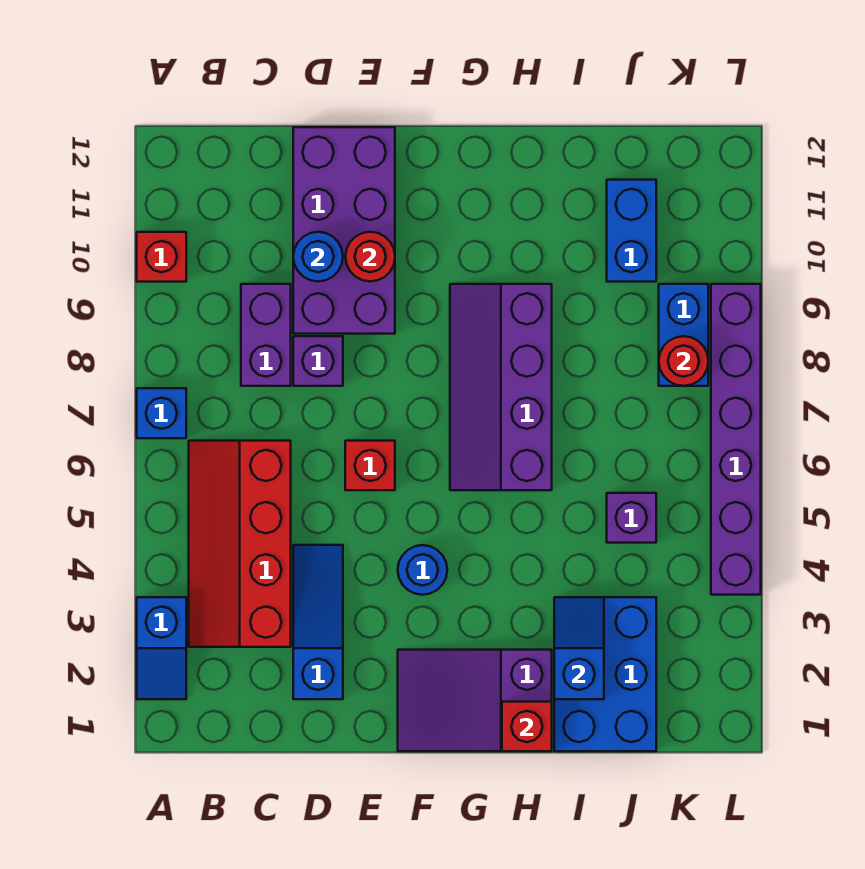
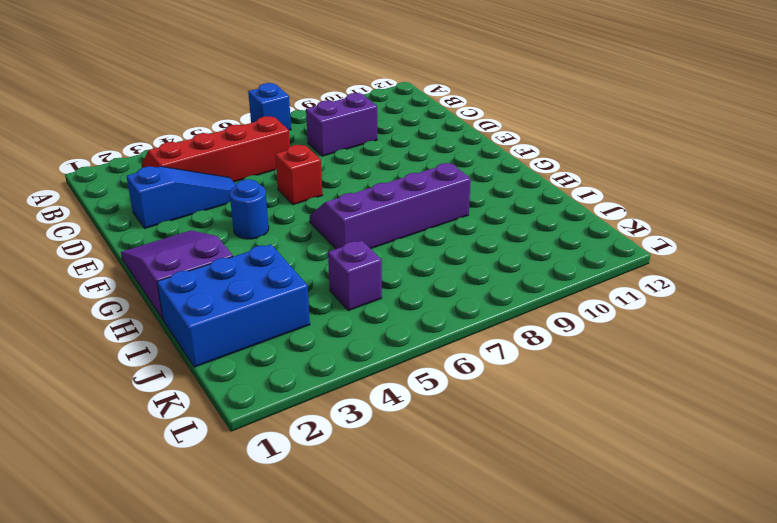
none -> blue 1x2 slope [137,597,186,699]
none -> red 1x1 brick [137,232,186,282]
none -> purple 1x1 brick [293,336,343,386]

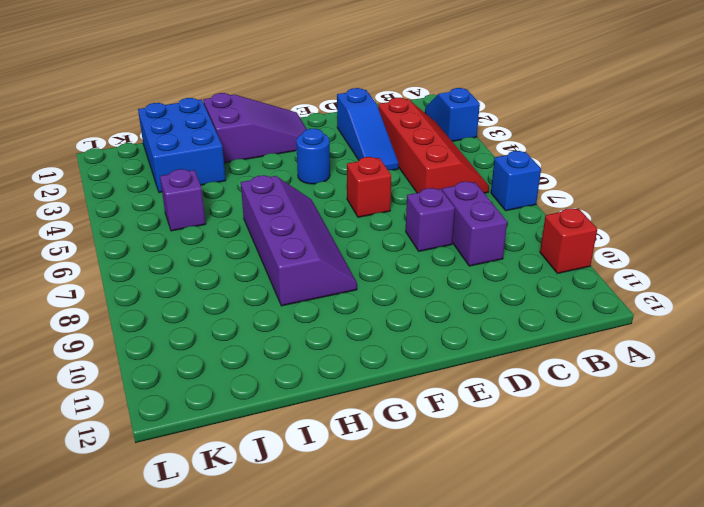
none -> purple 2x4 brick [293,127,395,334]
none -> blue 1x2 brick [607,180,656,282]
none -> blue 1x2 brick [659,284,708,386]

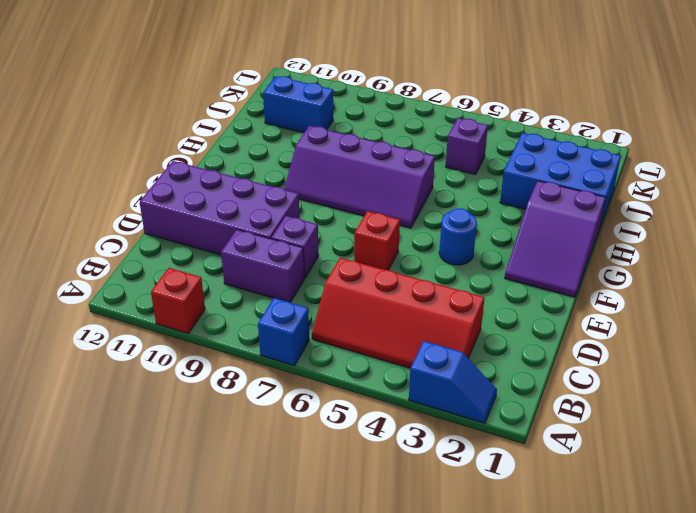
none -> blue 1x3 slope [293,545,343,699]
none -> blue 1x2 brick [659,284,708,386]
none -> purple 1x6 brick [711,284,761,595]

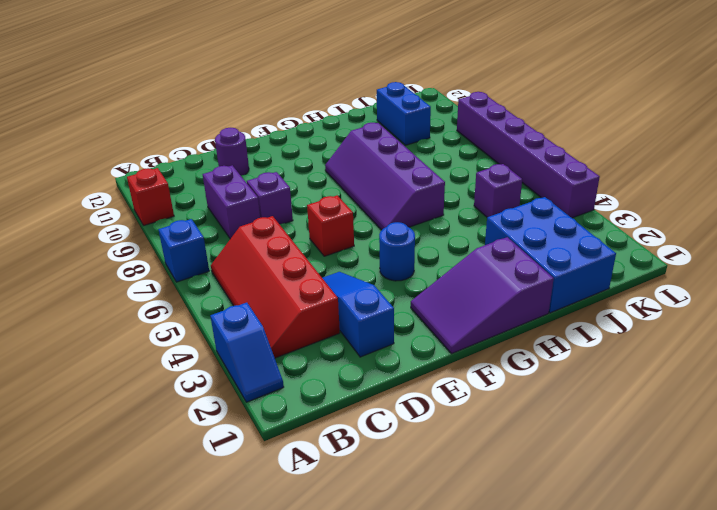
purple 1x1 round brick [215,128,249,175] -> purple 2x4 brick [293,127,395,334]
none -> blue 1x2 brick [659,284,708,386]
none -> blue 1x1 round brick [293,232,343,281]
none -> red 1x1 round brick [345,232,395,282]

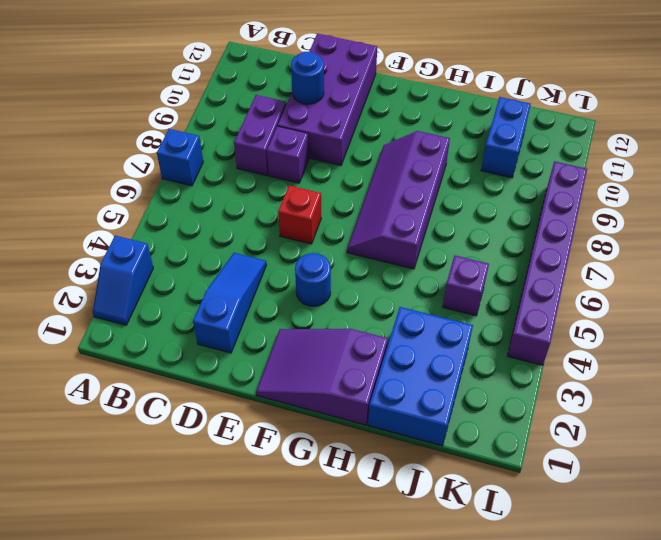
none -> red 1x1 brick [137,232,186,282]
none -> red 2x4 slope [189,441,291,647]
none -> blue 1x2 brick [659,284,708,386]

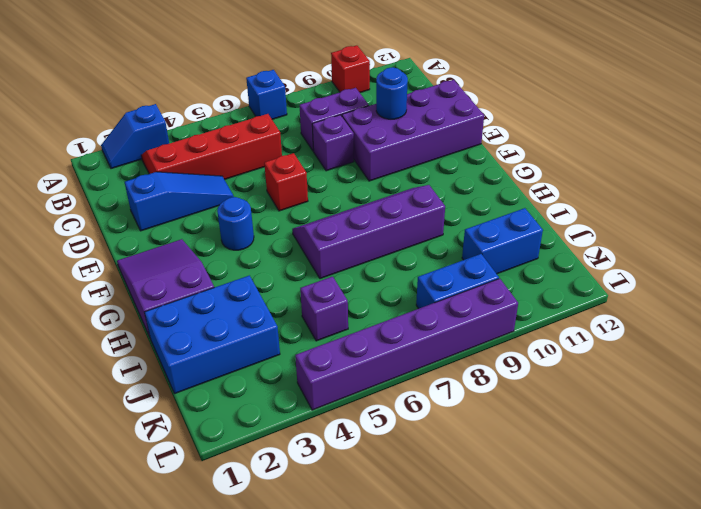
none -> red 1x1 round brick [345,232,395,282]
none -> red 1x1 brick [502,702,552,751]
none -> blue 1x2 slope [554,597,604,699]

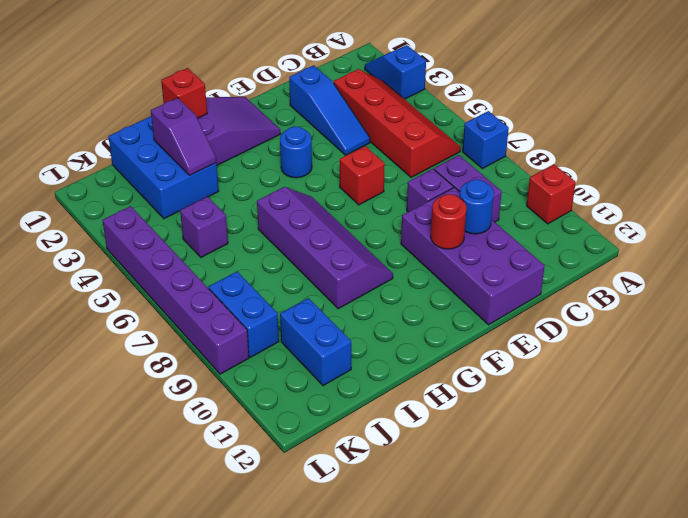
purple 1x2 slope [151,98,216,175] -> blue 1x2 slope [554,597,604,699]
none -> red 1x1 round brick [659,336,708,386]

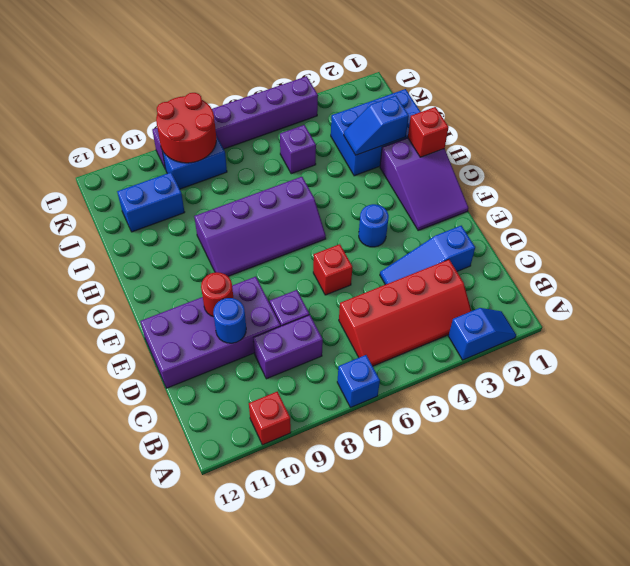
red 2x2 round brick [156,93,216,163] -> red 1x1 round brick [659,336,708,386]

